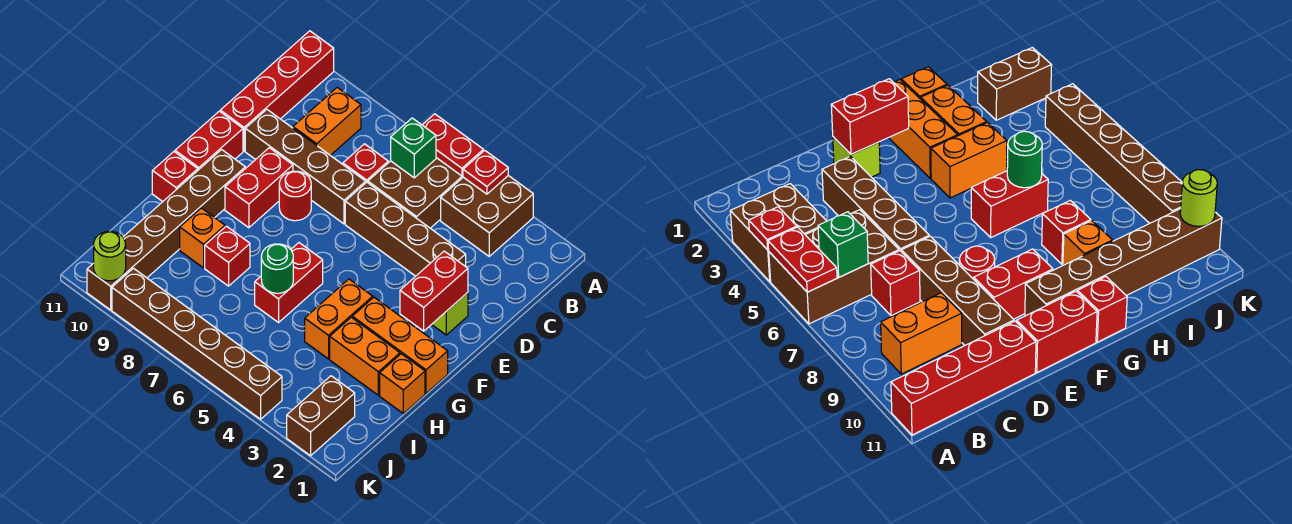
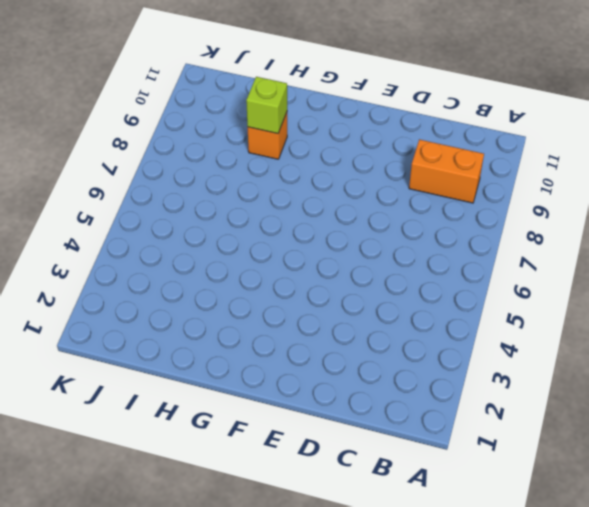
lime 1x1 brick [246,77,287,134] -> lime 1x1 brick moved to [432,293,468,335]
none -> brown 2x2 brick [441,176,533,256]
none -> brown 2x3 brick [368,158,463,228]
none -> red 1x4 brick [220,31,334,151]

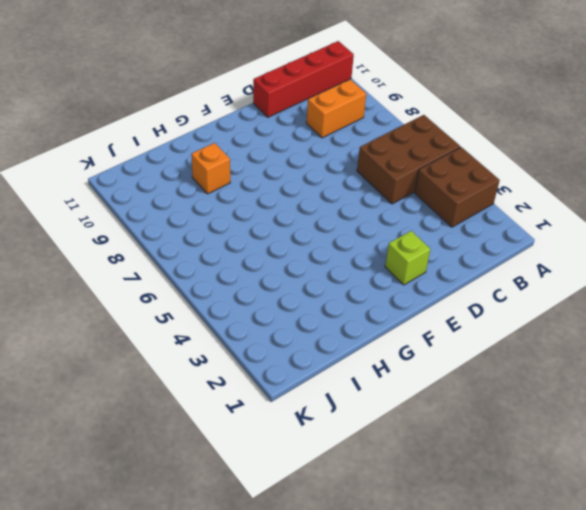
none -> red 1x1 brick [343,144,388,183]
none -> brown 1x4 brick [345,182,466,276]
none -> brown 1x4 brick [245,110,366,224]

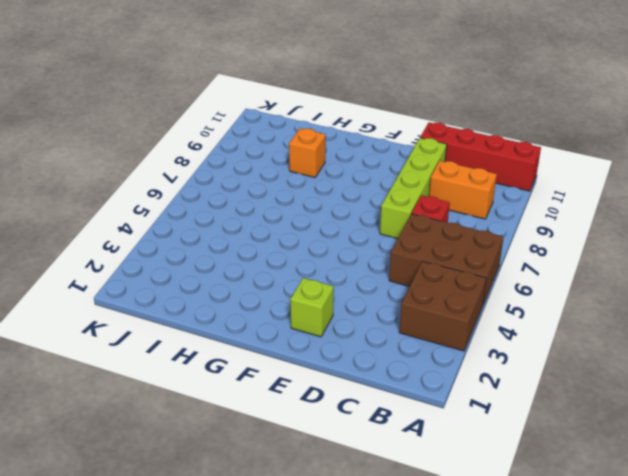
lime 1x4 brick [380,138,447,239] -> brown 1x4 brick [245,110,366,224]
none -> brown 1x4 brick [345,182,466,276]
none -> red 1x1 round brick [279,171,311,221]
none -> red 1x2 brick [225,148,293,228]

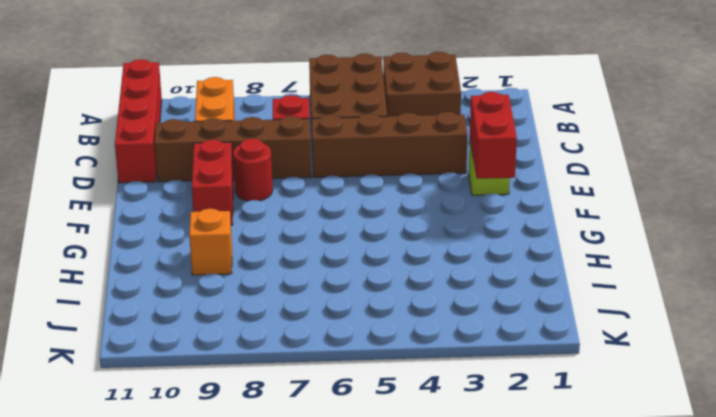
none -> red 1x2 brick [175,111,243,170]
none -> brown 1x6 brick [87,150,245,310]
none -> orange 1x3 brick [352,297,448,393]

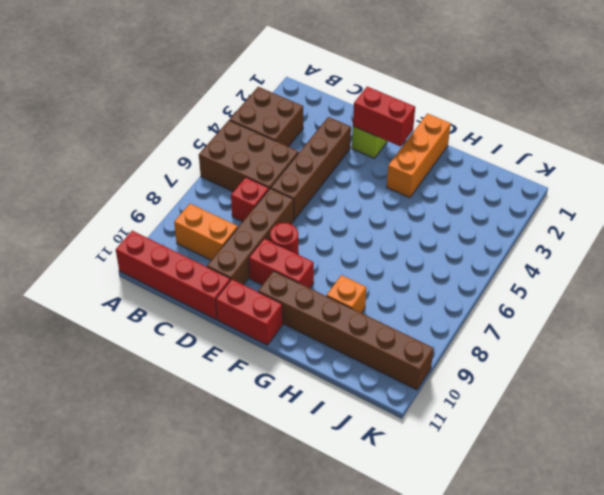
none -> orange 1x2 brick [305,279,373,359]
none -> red 1x2 brick [255,243,323,322]
none -> red 1x1 brick [152,152,198,202]

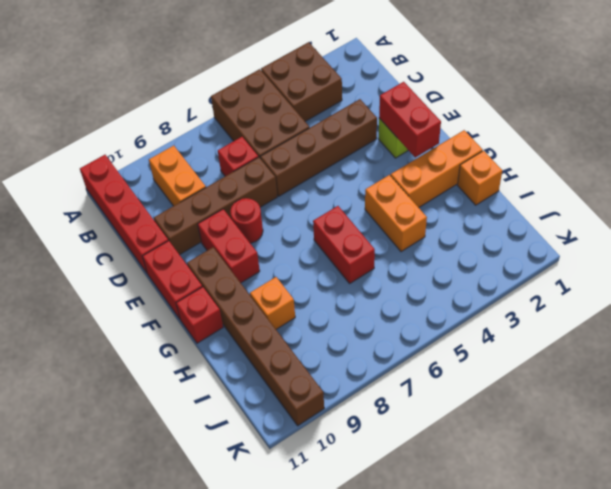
none -> orange 1x2 brick [330,317,400,395]
none -> red 1x1 brick [205,226,250,286]
none -> brown 1x2 brick [287,376,355,456]

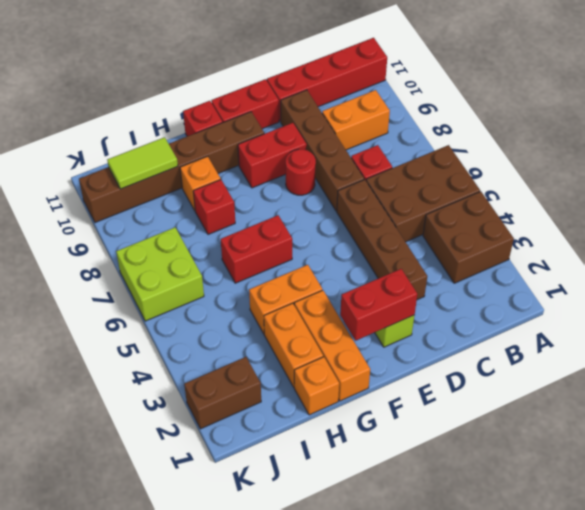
lime 1x2 tile [107,137,178,189] -> none
lime 2x2 brick [116,227,204,321] -> brown 1x6 brick [112,268,282,419]
none -> red 1x1 plate [463,150,508,194]
none -> red 1x2 plate [423,114,483,176]
none -> green 1x1 brick [391,118,436,178]

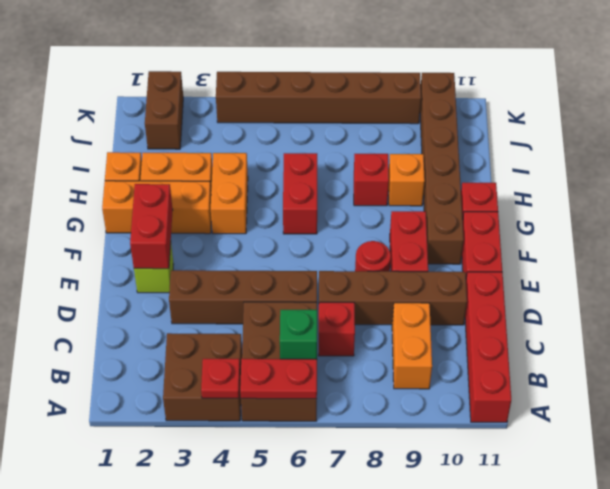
none -> green 1x1 round brick [261,244,293,293]
none -> lime 1x1 round brick [94,231,126,281]

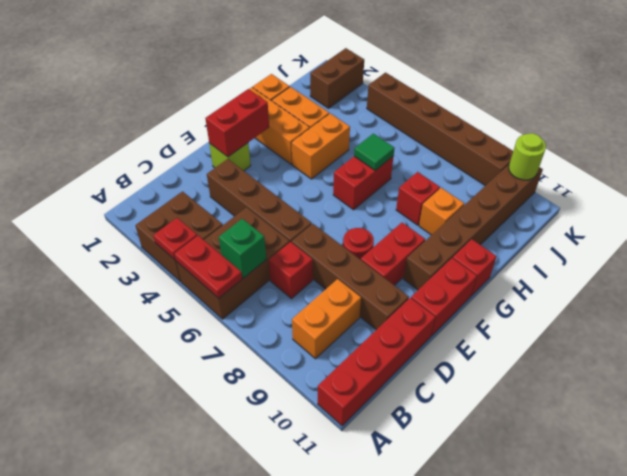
green 1x1 tile [354,134,395,170] -> green 1x1 round brick [261,244,293,293]

